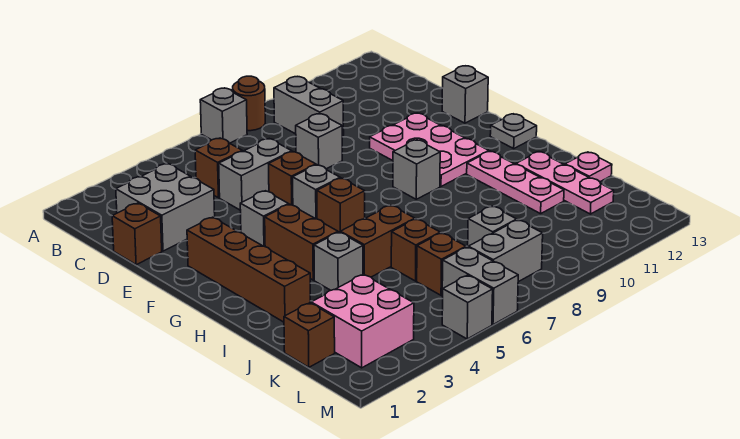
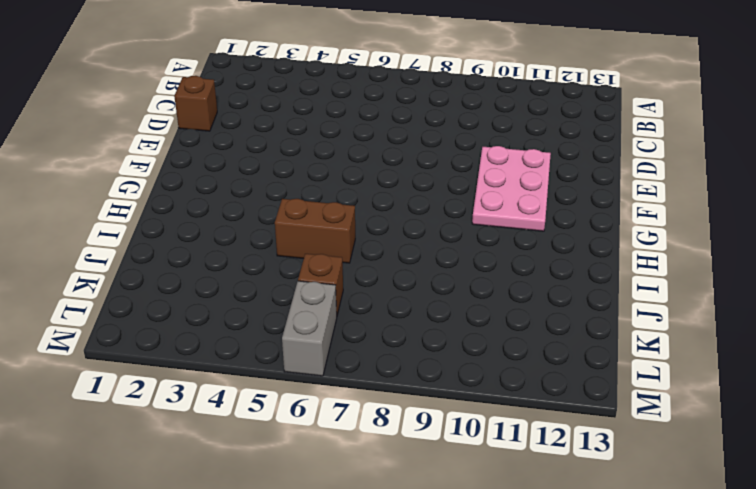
none -> grey 1x1 brick [200,88,247,143]
none -> brown 1x1 round brick [233,76,265,131]
none -> grey 1x2 brick [274,77,344,136]
none -> grey 2x2 brick [116,164,215,251]

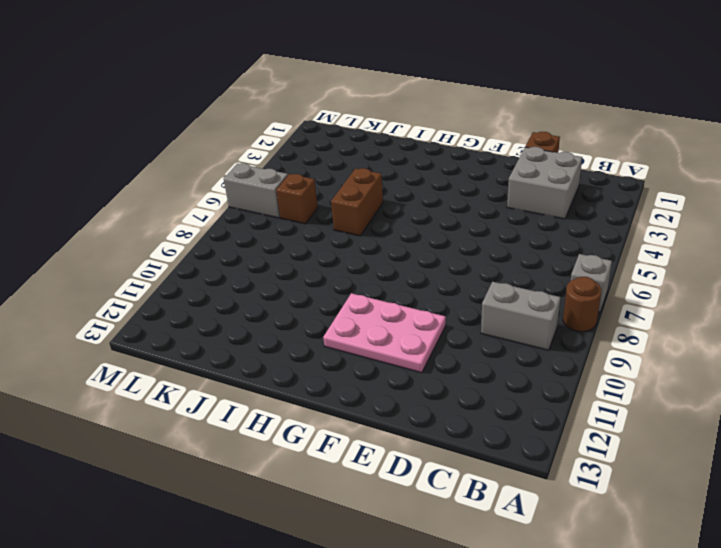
none -> brown 1x1 brick [195,138,242,198]
none -> grey 1x2 brick [219,139,292,210]
none -> grey 1x1 brick [296,114,342,169]
none -> brown 1x1 brick [269,152,316,205]

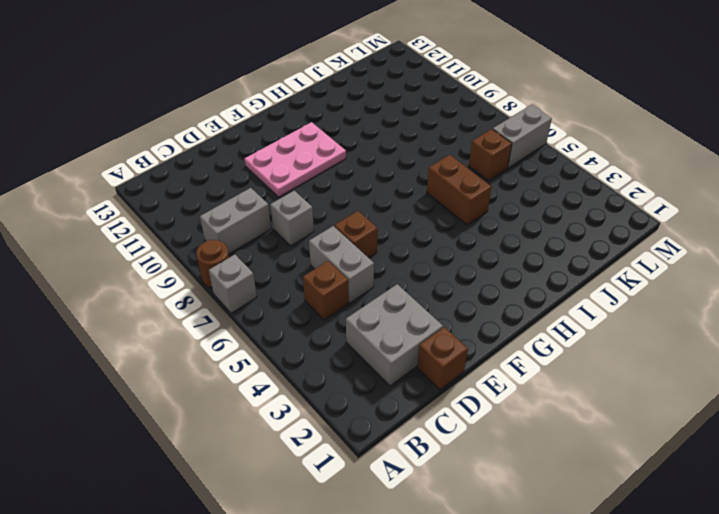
none -> grey 1x1 brick [442,66,488,123]
none -> brown 1x4 brick [187,217,310,322]
none -> grey 1x1 brick [240,191,289,247]
none -> grey 1x1 brick [293,165,340,219]

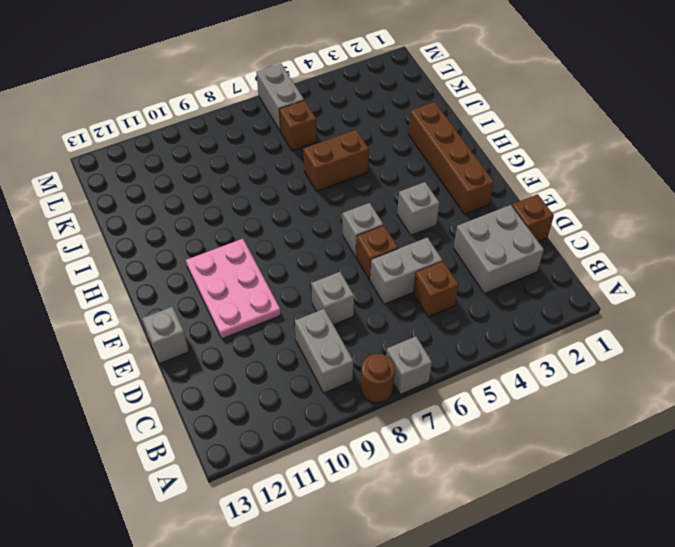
none -> brown 1x2 brick [265,204,338,280]
none -> brown 1x1 brick [317,178,365,232]
none -> grey 1x1 brick [393,140,440,199]
none -> grey 1x1 plate [490,114,537,148]

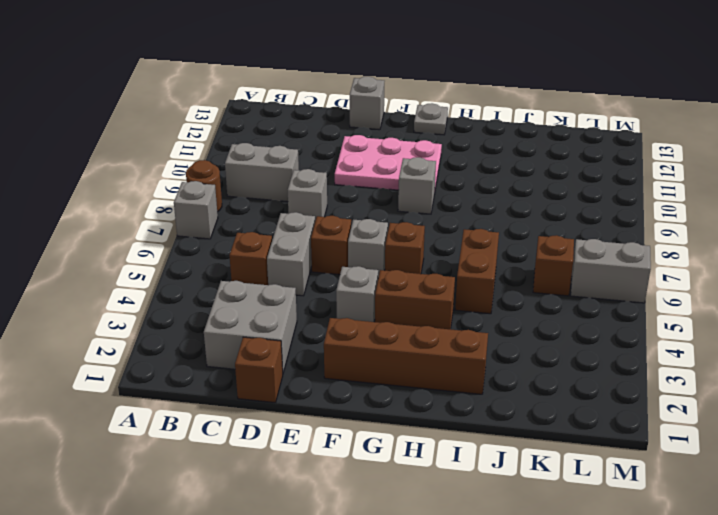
none -> pink 1x3 plate [467,151,564,214]
none -> grey 1x1 brick [314,232,363,290]
none -> pink 1x3 plate [516,152,614,214]
none -> brown 1x1 brick [391,219,440,281]

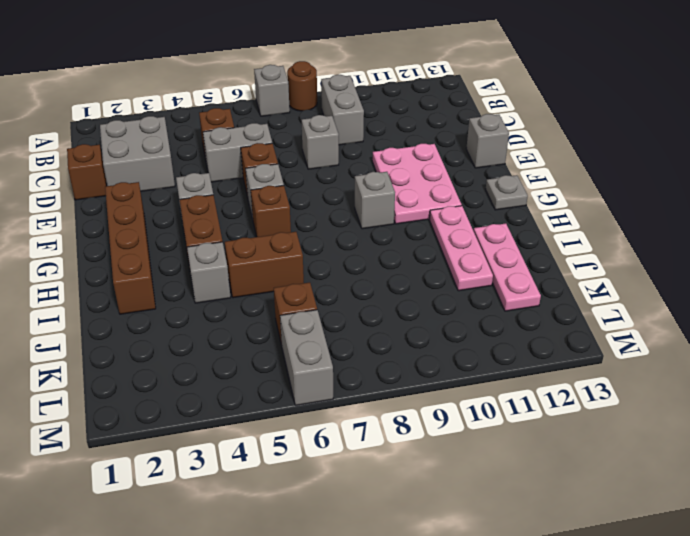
none -> brown 1x1 brick [391,219,440,281]
none -> pink 1x1 plate [565,152,612,182]
none -> brown 1x1 brick [284,303,335,367]
none -> pink 2x2 brick [311,274,414,368]

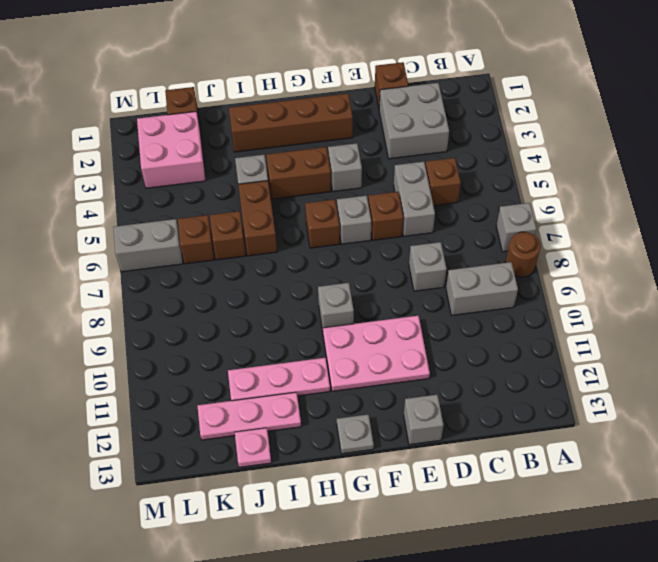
none -> grey 1x1 brick [468,206,517,246]
none -> grey 1x2 brick [468,220,543,282]
none -> grey 1x1 brick [442,275,493,339]

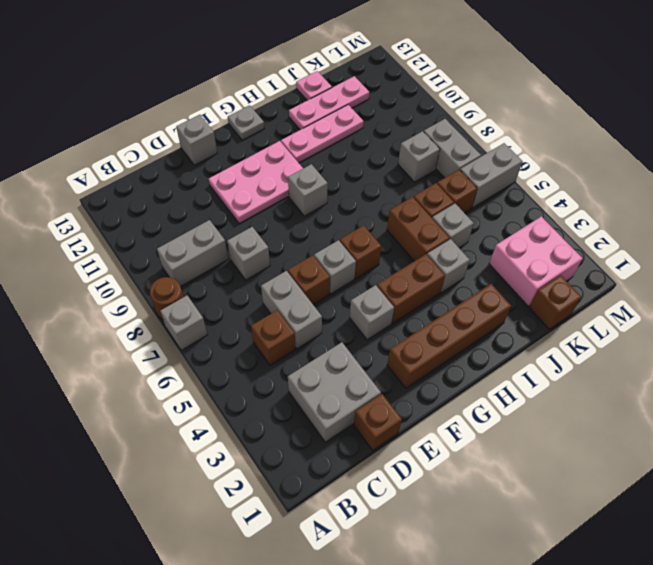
grey 1x1 brick [432,204,474,248] -> grey 1x1 brick moved to [442,275,493,339]

